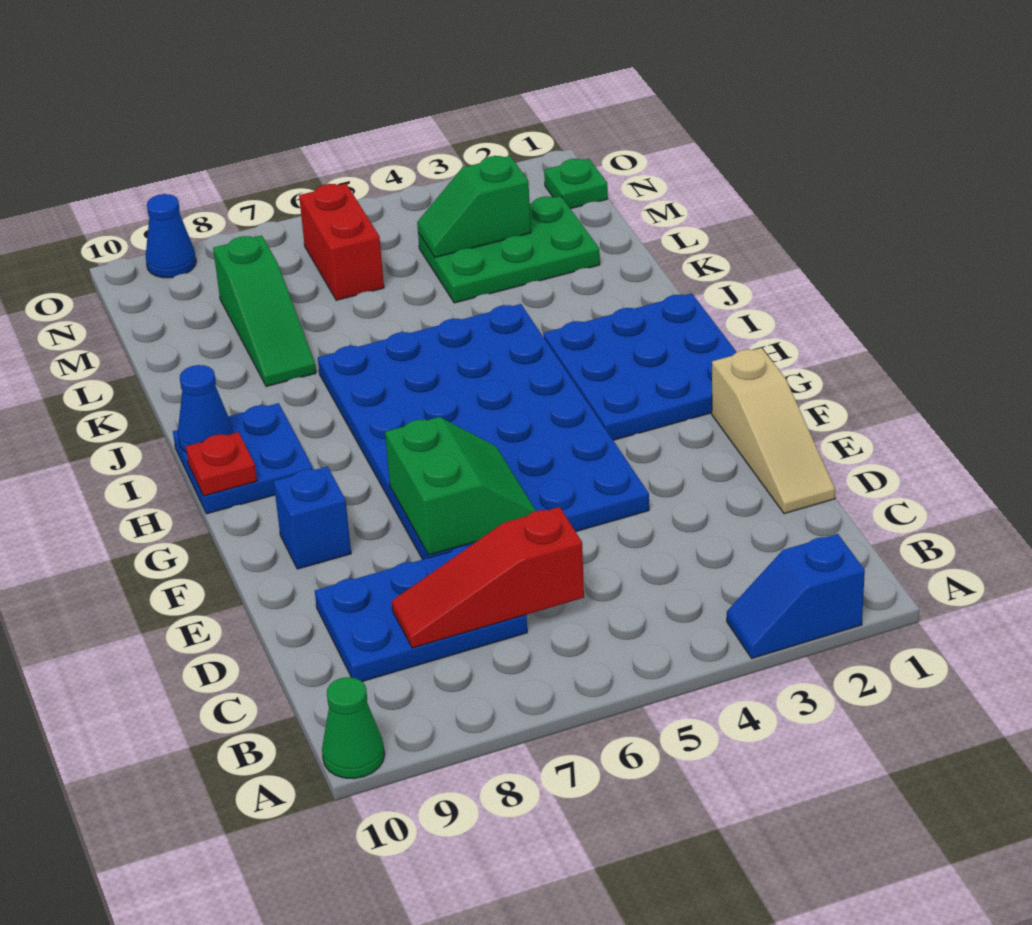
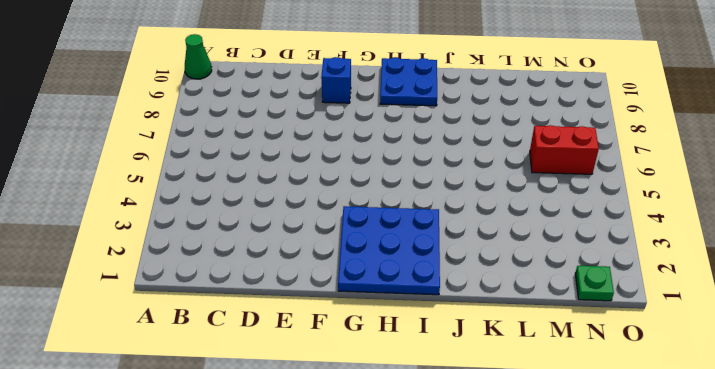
none -> blue 1x2 slope [727,534,865,658]
none -> blue 2x3 plate [315,546,527,682]
none -> tan 1x3 slope [712,348,835,514]

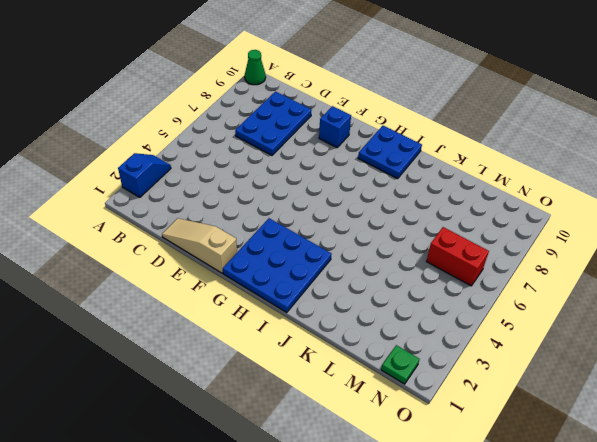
none -> blue 4x6 plate [318,304,649,560]
none -> green 1x3 slope [213,235,316,387]
none -> green 2x3 plate [418,196,600,303]

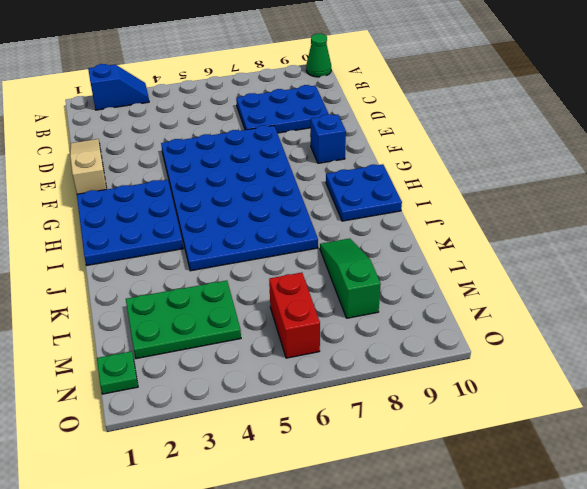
none -> blue 1x1 cone [146,194,196,278]
none -> red 1x3 slope [392,507,584,648]
none -> green 2x2 slope [385,417,536,555]

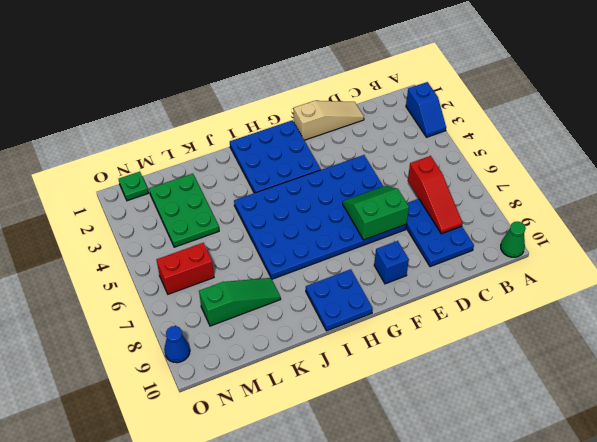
none -> red 1x1 plate [186,432,257,496]
none -> blue 1x1 cone [178,365,233,452]
none -> green 1x2 slope [417,156,531,257]

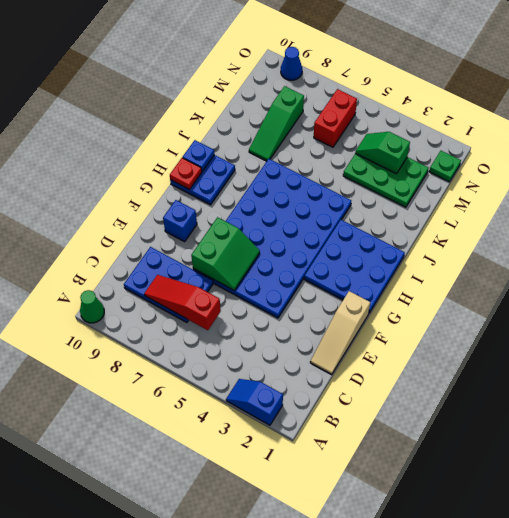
blue 1x1 plate [183,140,214,171] -> blue 1x1 cone [178,365,233,452]

